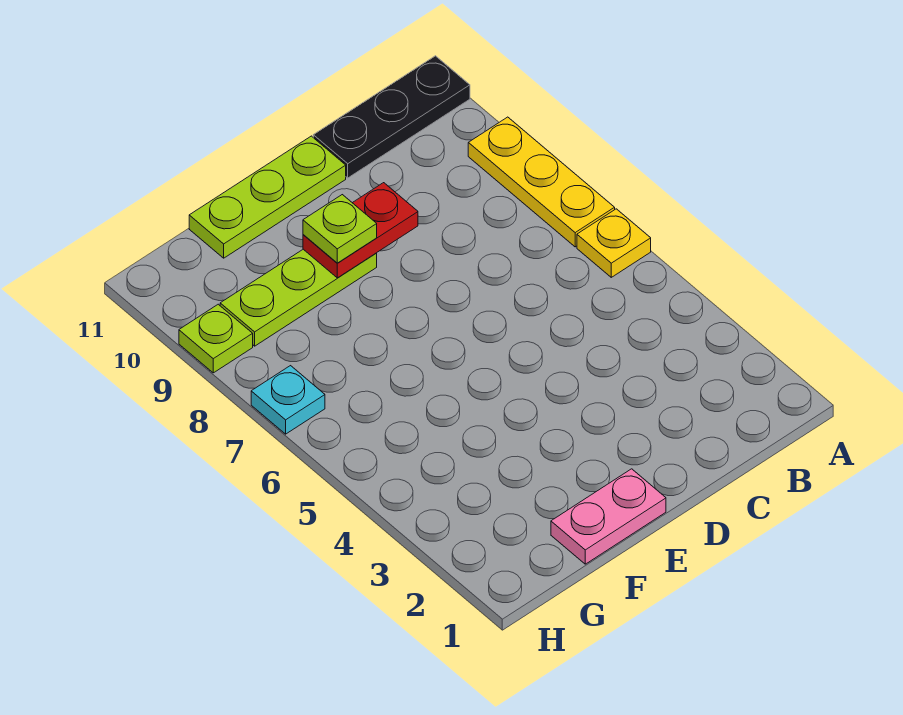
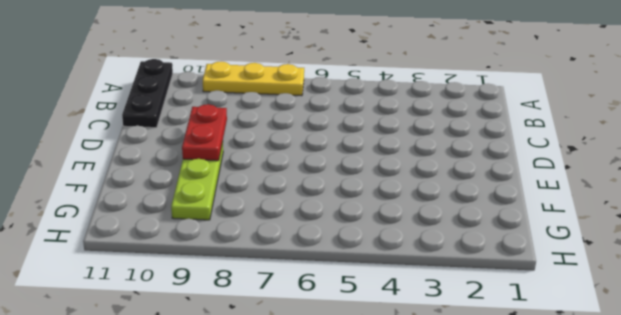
none -> yellow 1x1 plate [577,209,651,277]
none -> lime 1x3 plate [189,136,346,258]

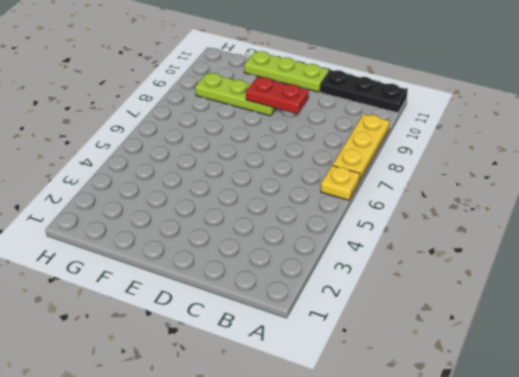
none -> pink 1x2 plate [551,469,666,564]
none -> cyan 1x1 plate [251,366,325,434]

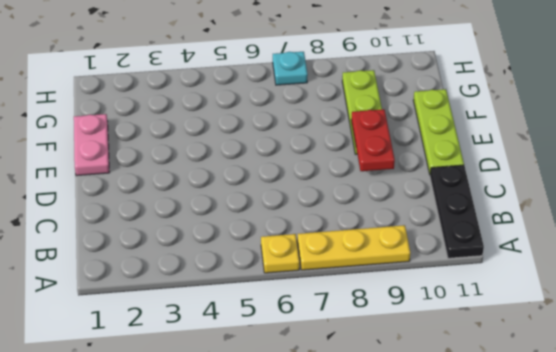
none -> lime 1x1 plate [179,304,253,373]
none -> lime 1x1 plate [303,195,377,263]

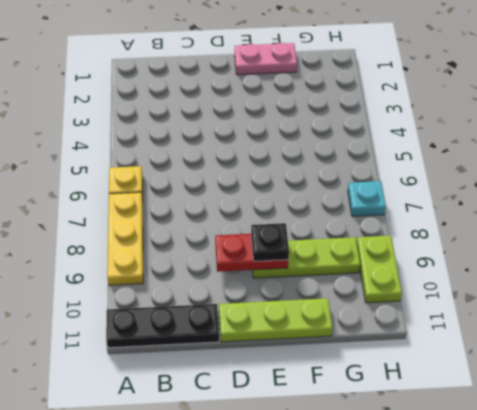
black 1x1 plate [251,223,289,261] -> lime 1x1 plate [303,195,377,263]
lime 1x2 plate [357,236,402,303] -> lime 1x1 plate [179,304,253,373]

